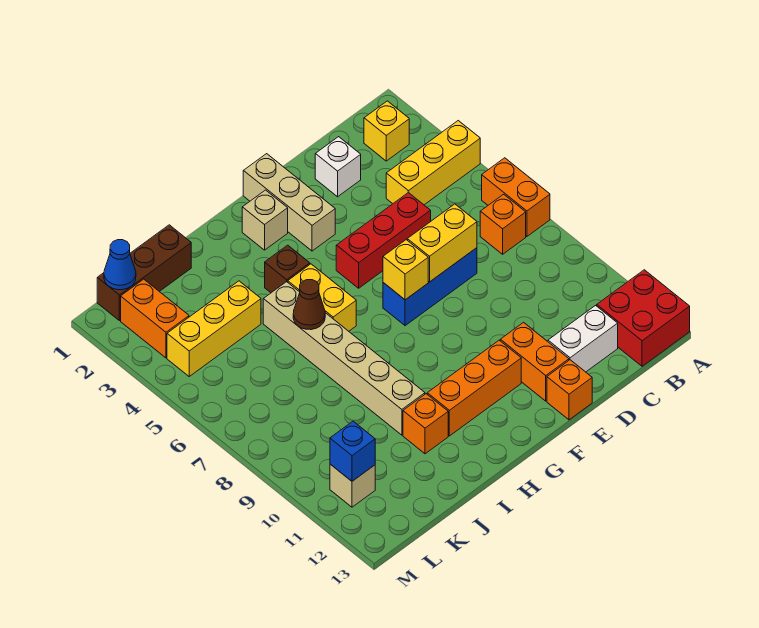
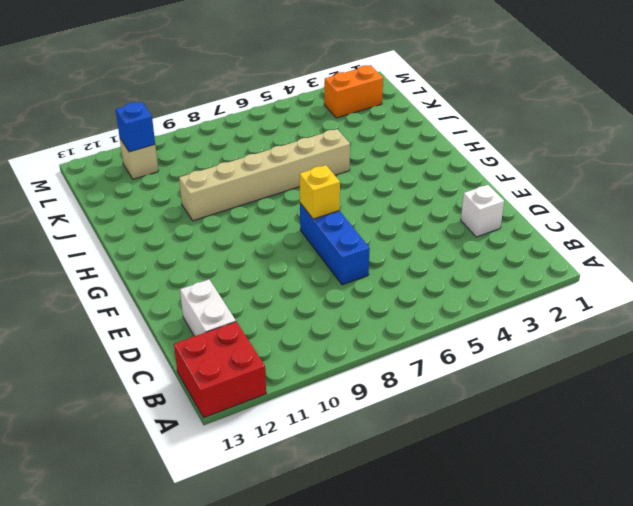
none -> yellow 1x3 brick [386,121,480,205]
none -> orange 1x2 brick [482,158,550,236]
none -> yellow 1x1 brick [364,101,409,161]

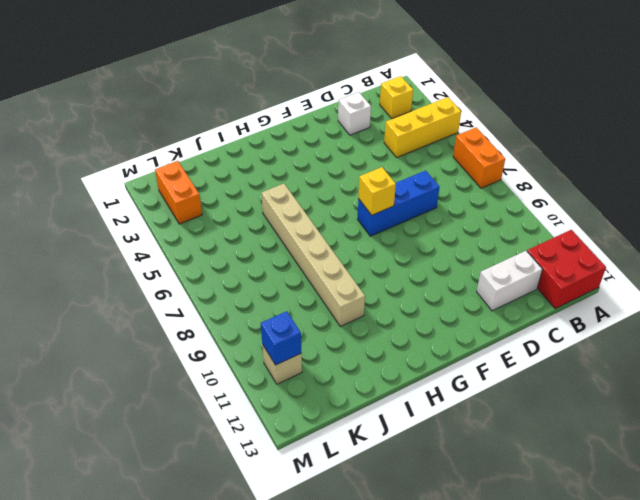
none -> orange 1x1 brick [480,194,526,254]
none -> red 1x3 brick [336,193,431,288]
none -> orange 1x2 brick [500,322,569,401]

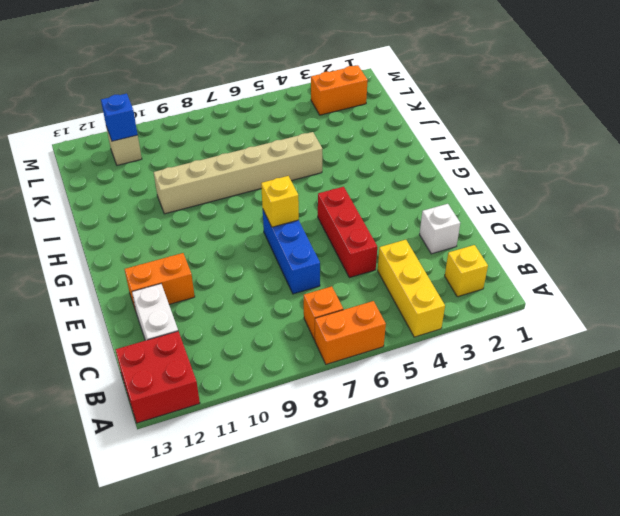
none -> orange 1x1 brick [547,360,592,420]
none -> tan 1x3 brick [243,154,335,251]
none -> orange 1x3 brick [427,340,521,436]

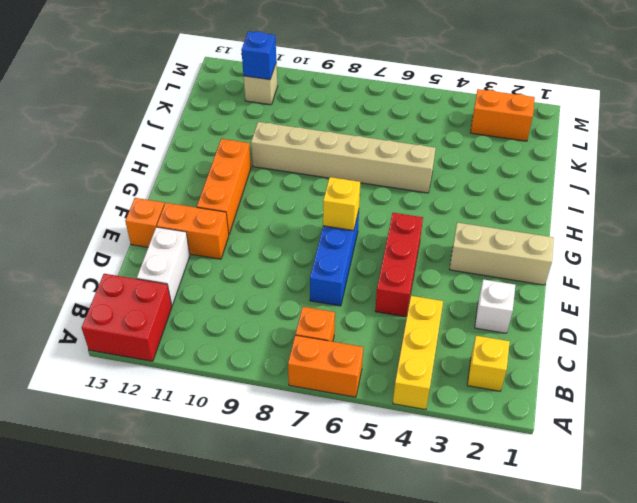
none -> tan 1x1 brick [242,190,288,250]
none -> brown 1x1 brick [265,245,310,293]
none -> yellow 1x2 brick [288,264,356,331]

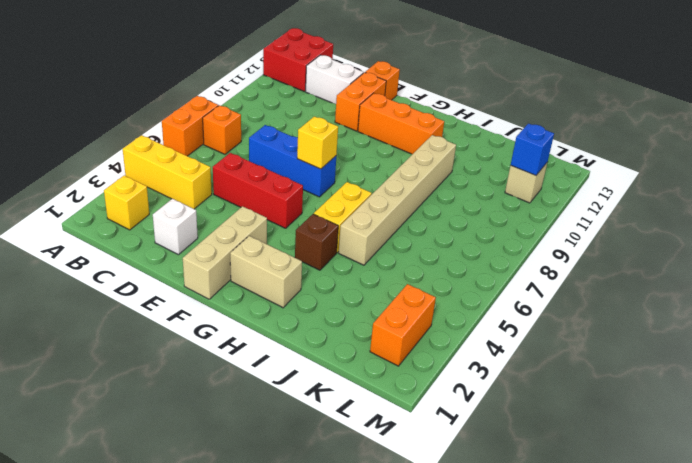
tan 1x2 brick [230,236,302,308] -> tan 1x1 brick [242,190,288,250]
none -> orange 1x1 brick [403,394,448,454]
none -> brown 1x3 brick [97,225,191,321]
none -> yellow 1x3 brick [167,281,261,376]

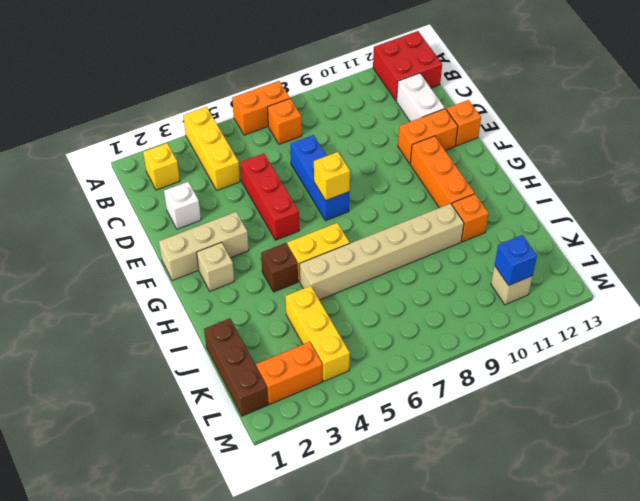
none -> yellow 1x2 brick [407,204,477,282]
none -> brown 1x1 cone [293,280,325,330]
none -> blue 1x1 cone [104,240,136,290]

